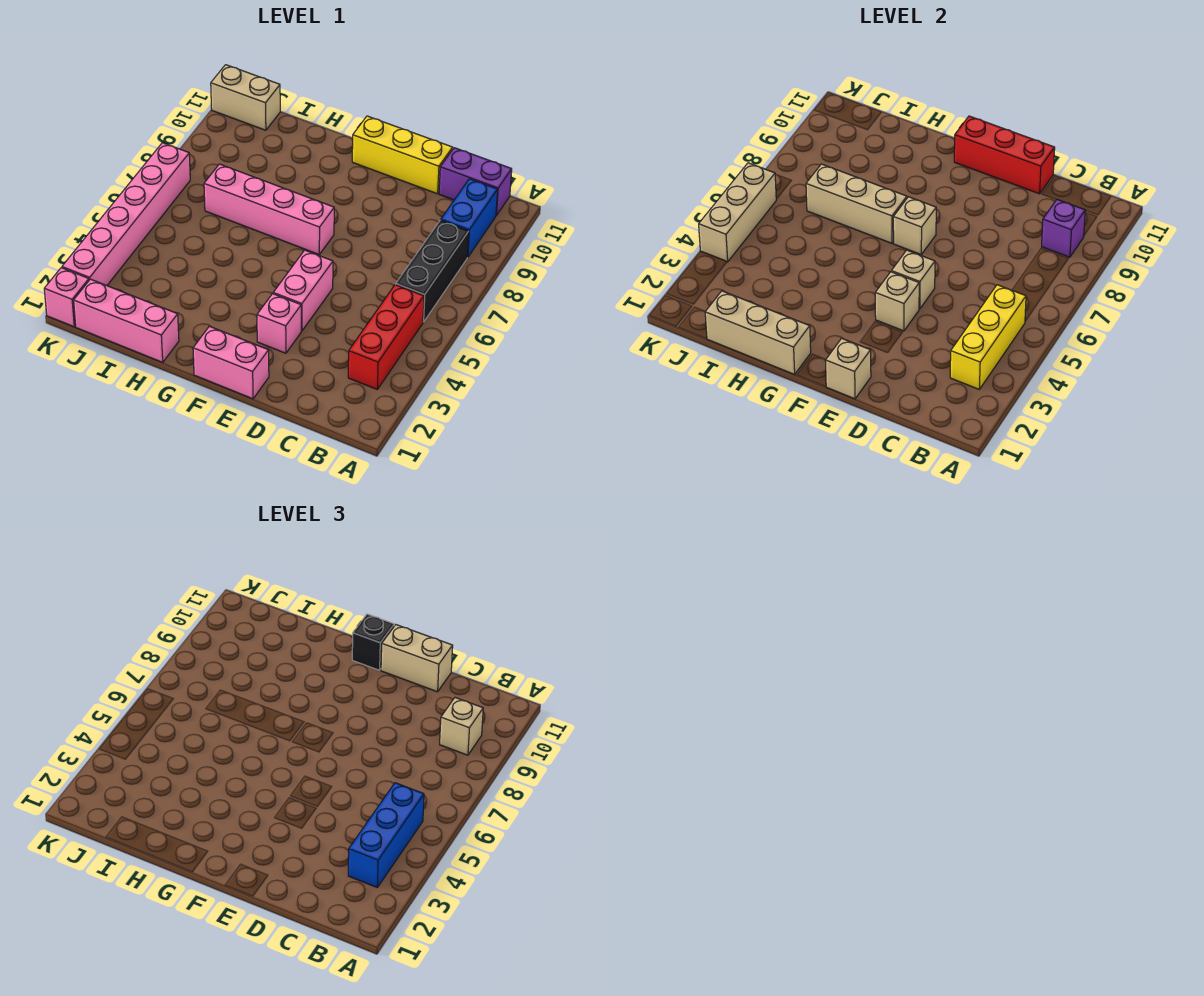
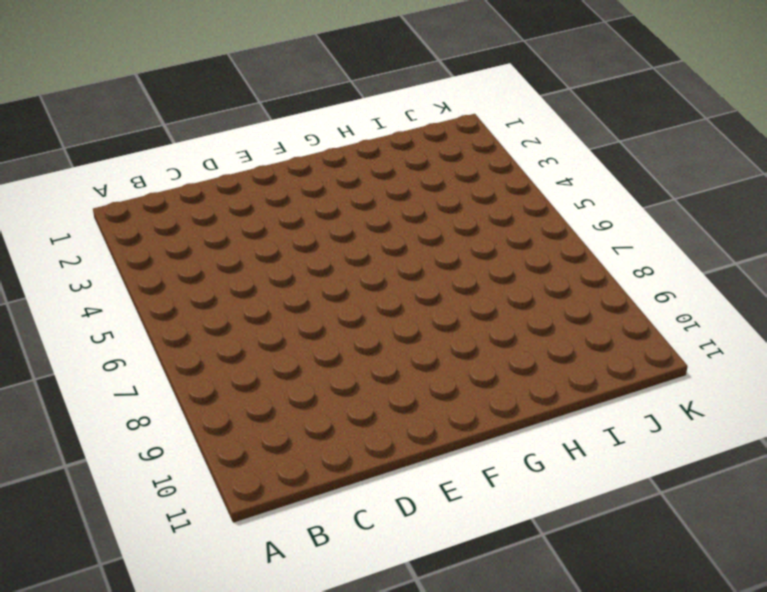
none -> red 1x3 brick [348,285,424,389]
none -> black 1x3 brick [396,220,469,322]
none -> blue 1x2 brick [441,179,498,257]

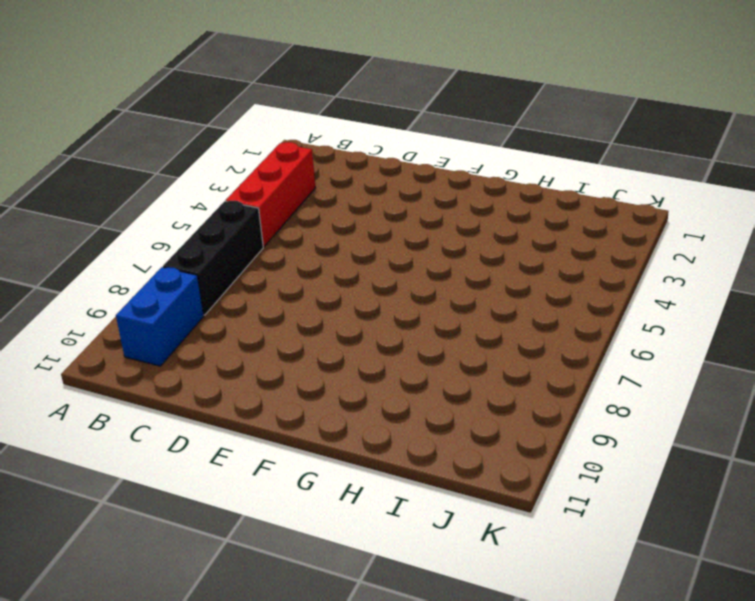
none -> purple 1x2 brick [439,148,512,216]
none -> yellow 1x3 brick [352,116,453,194]
none -> pink 1x2 brick [193,326,269,399]

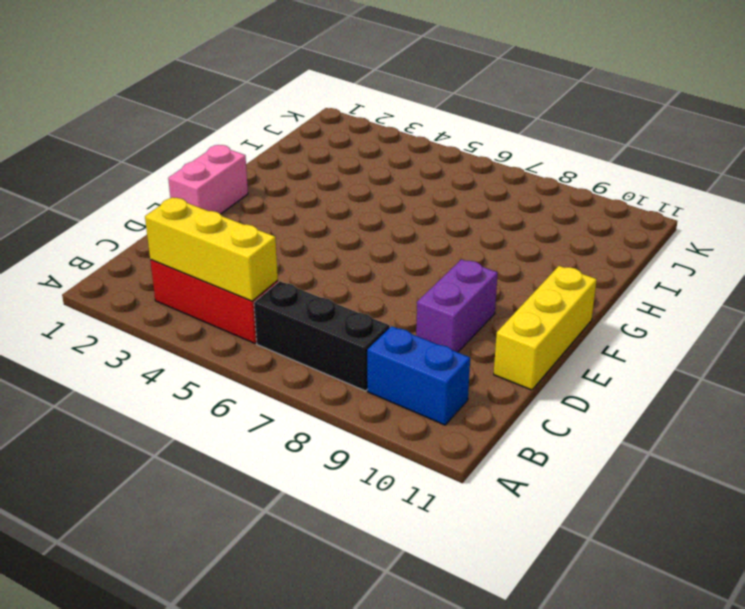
purple 1x2 brick [416,259,498,352] -> purple 1x2 brick moved to [439,148,512,216]
none -> pink 1x1 brick [257,294,301,353]
none -> pink 1x2 brick [273,250,333,331]
none -> pink 1x4 brick [204,164,334,254]

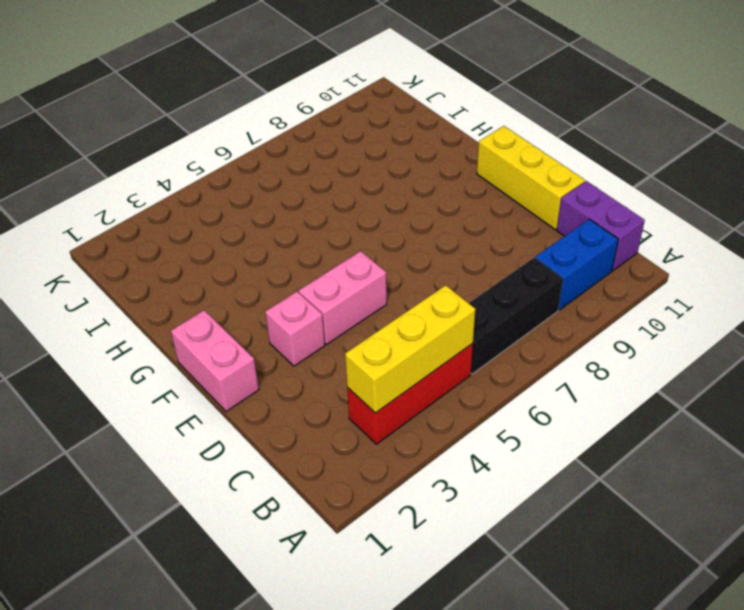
none -> pink 1x4 brick [204,164,334,254]
none -> pink 1x3 brick [74,279,179,362]
none -> tan 1x2 brick [211,65,280,130]

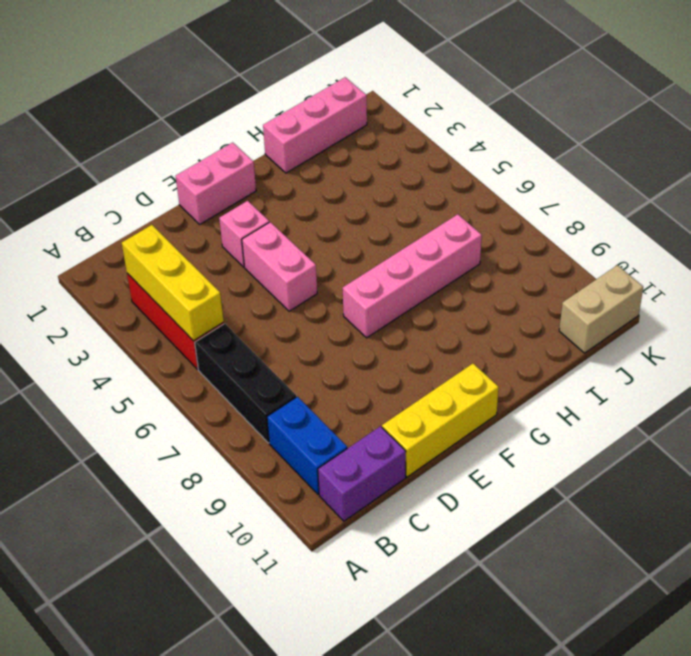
none -> pink 1x1 brick [44,268,89,327]
none -> pink 1x6 brick [62,143,190,286]
none -> purple 1x1 brick [1042,200,1085,257]

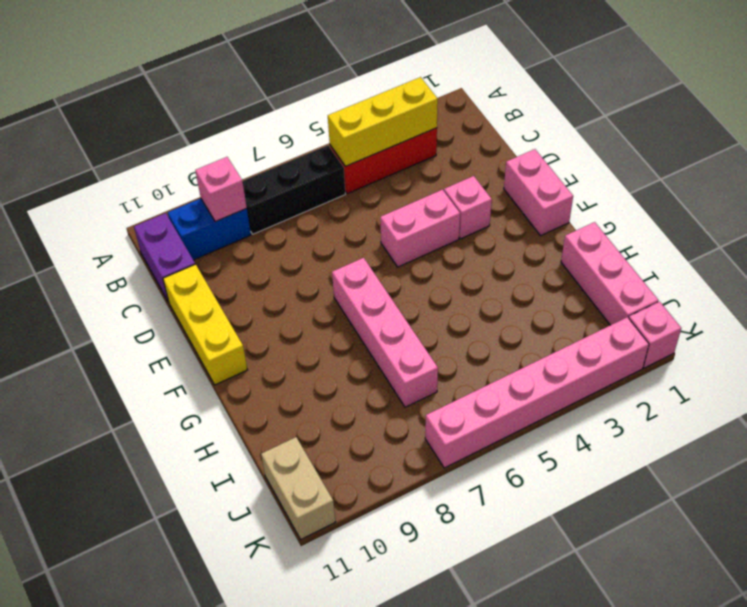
pink 1x1 brick [195,157,247,222] -> purple 1x1 brick [1042,200,1085,257]
none -> red 1x3 brick [954,116,1055,194]
none -> tan 1x1 brick [826,338,871,399]
none -> tan 1x1 brick [875,272,919,331]

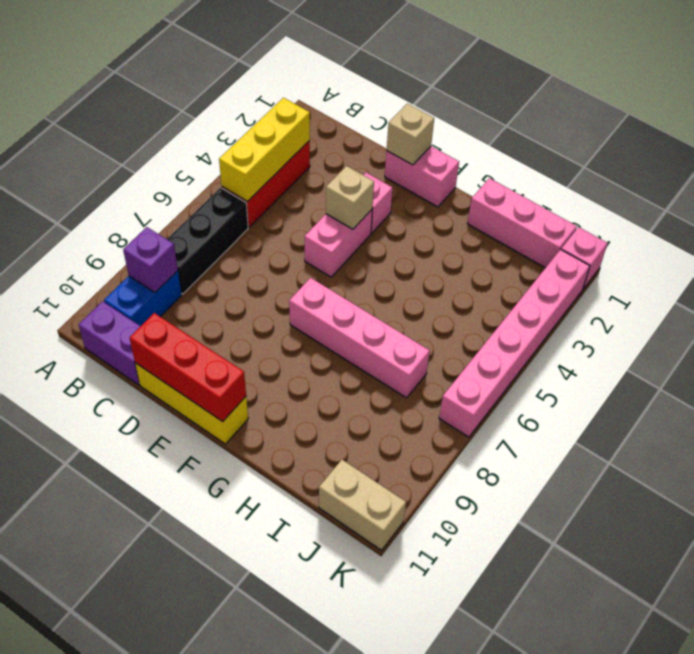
none -> tan 1x1 brick [891,250,935,309]
none -> tan 1x1 brick [893,197,936,254]
none -> tan 1x3 brick [705,291,811,374]

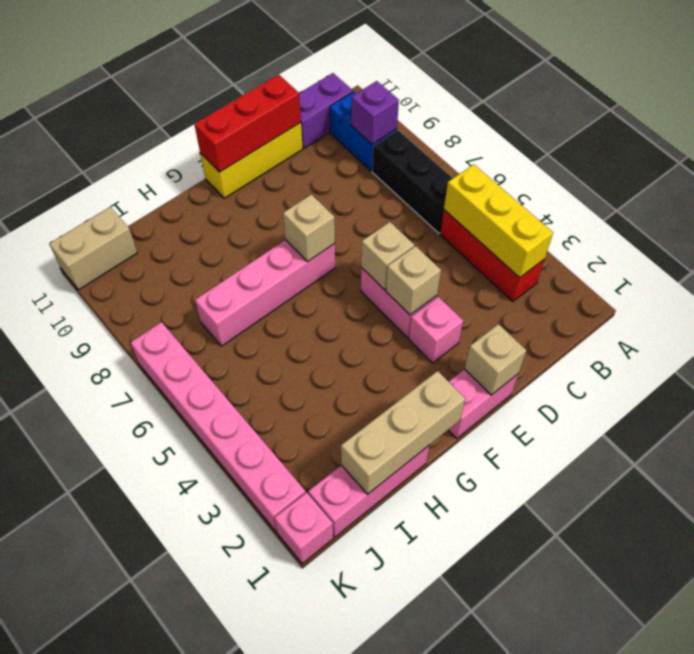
none -> tan 1x3 brick [806,164,907,243]
none -> tan 1x3 brick [699,163,776,262]
none -> blue 1x3 brick [348,783,424,887]

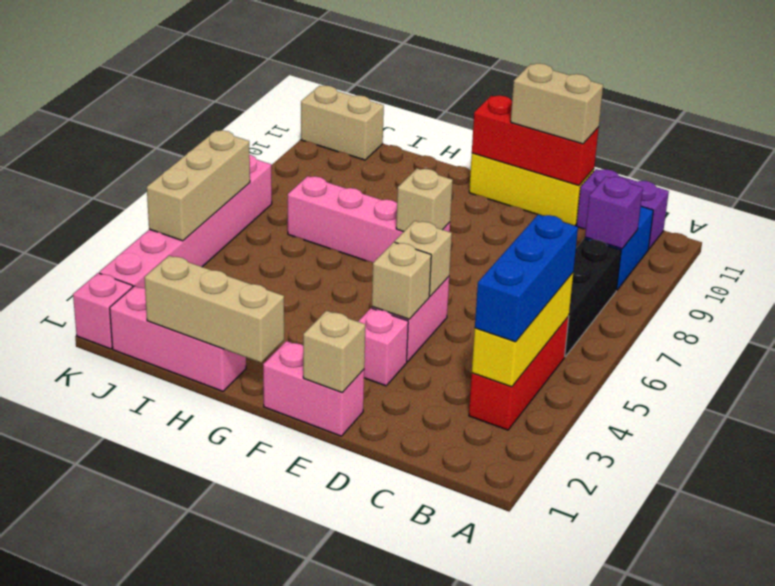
none -> tan 1x3 brick [806,164,907,243]
none -> tan 1x1 brick [440,698,483,755]
none -> black 1x1 brick [352,614,394,670]

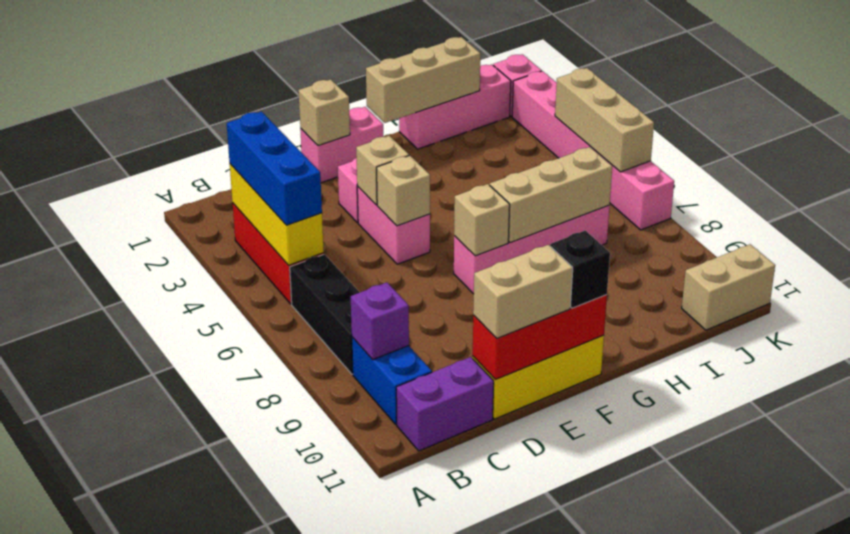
none -> tan 1x1 brick [440,698,483,755]

